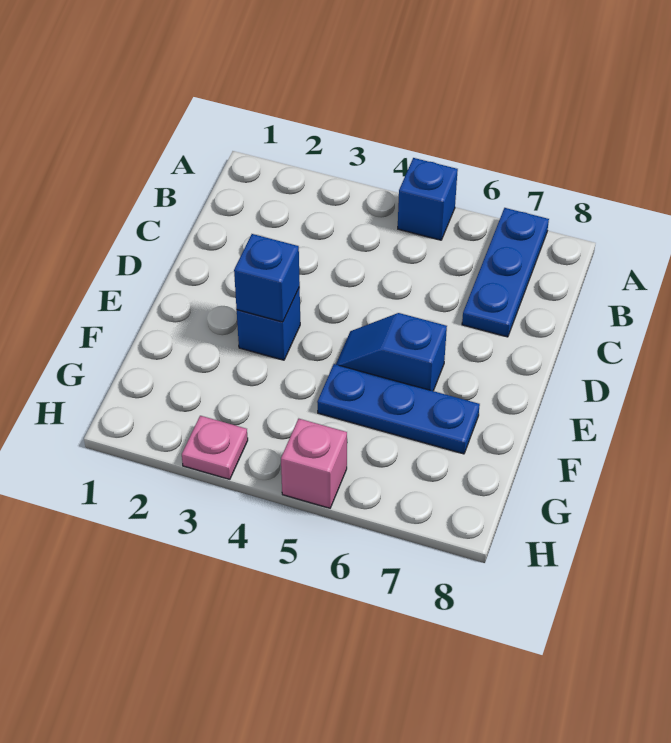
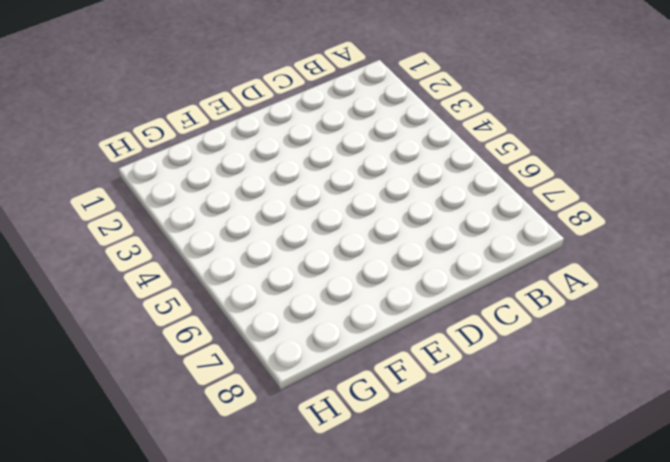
none -> blue 1x1 brick [398,158,458,240]
none -> blue 1x3 plate [462,208,549,337]

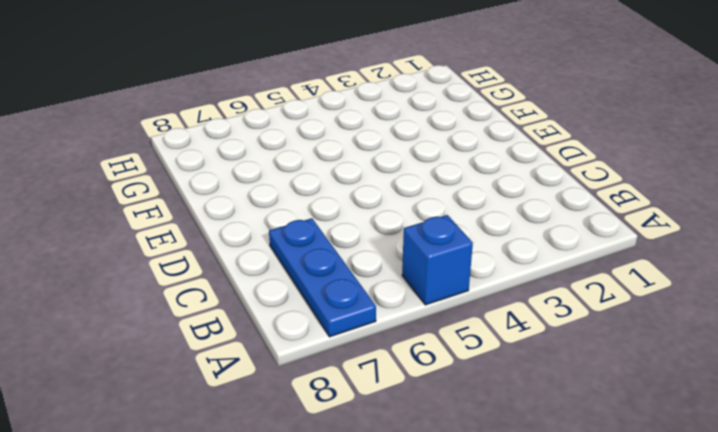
none -> blue 1x1 brick [237,287,300,360]
none -> blue 1x2 slope [336,313,447,391]

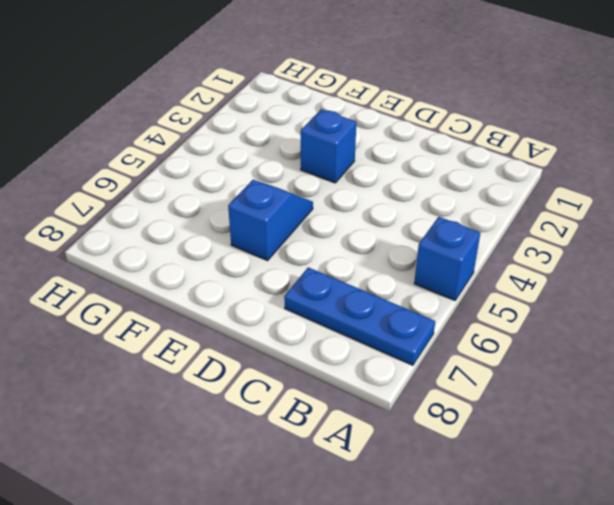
none -> blue 1x3 plate [317,364,480,454]
none -> pink 1x1 plate [182,416,248,479]

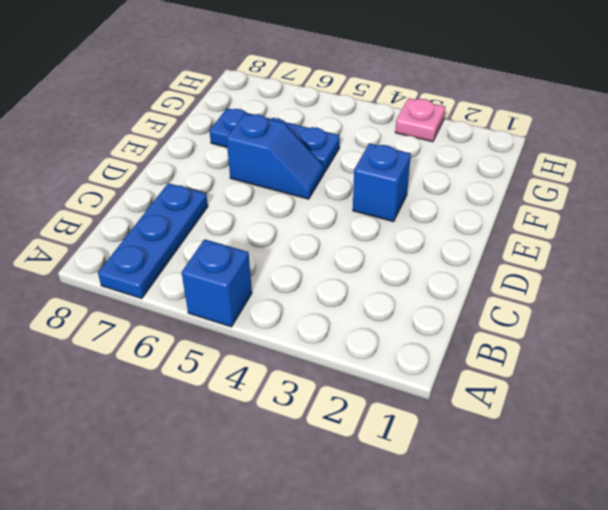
none -> pink 1x1 brick [281,419,347,508]
none -> blue 1x1 brick [234,234,300,322]

